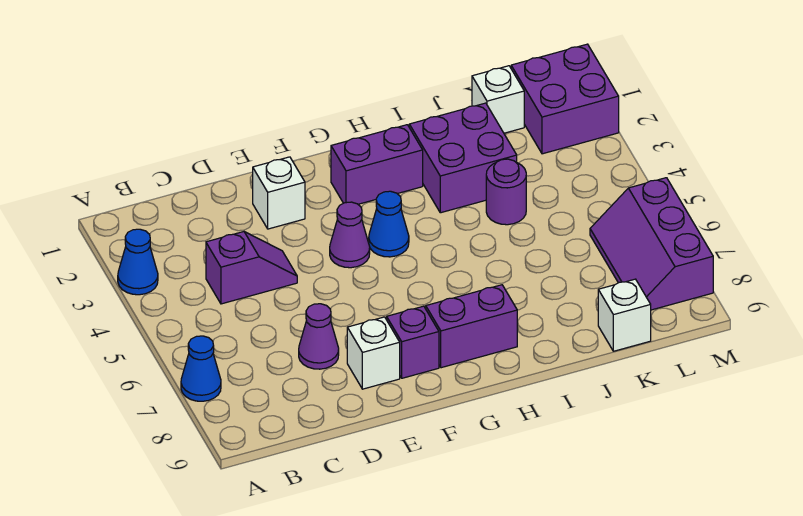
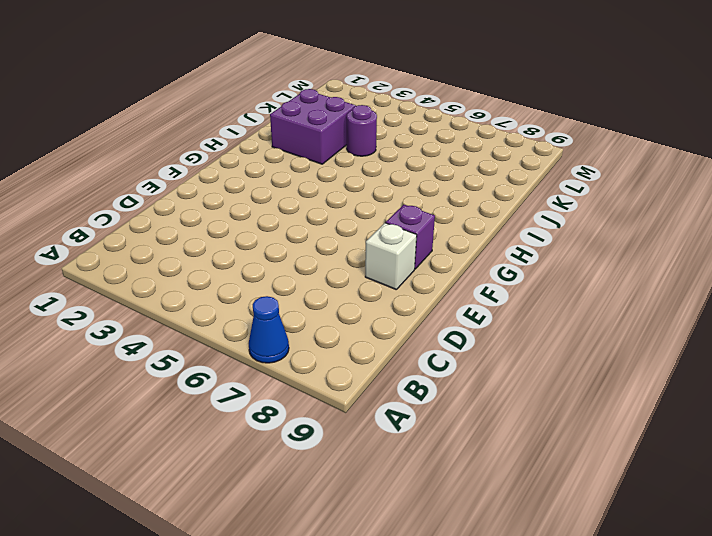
none -> blue 1x1 cone [118,229,158,295]
none -> purple 1x2 slope [206,232,297,304]
none -> purple 1x1 cone [299,304,339,369]

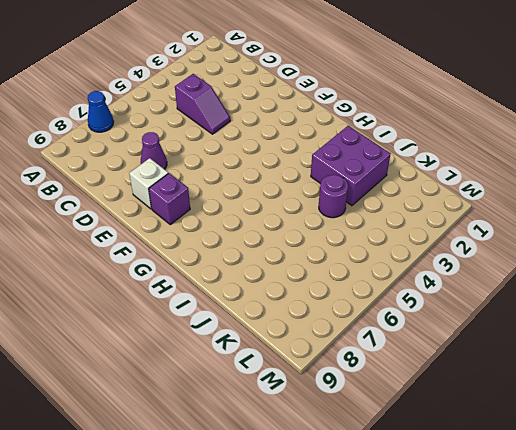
none -> blue 1x1 cone [118,229,158,295]
none -> white 1x1 brick [253,157,305,229]
none -> purple 1x1 cone [330,202,370,268]

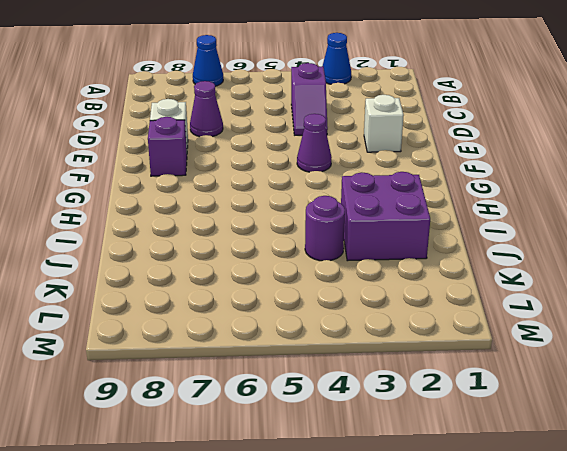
none -> purple 1x2 brick [331,125,423,204]
none -> blue 1x1 cone [369,191,409,257]
none -> purple 1x2 brick [426,285,517,368]

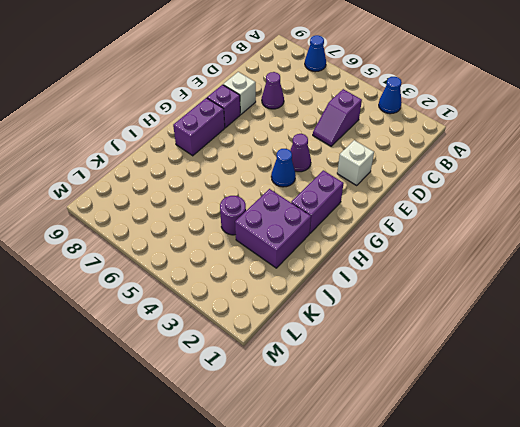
none -> white 1x1 brick [472,66,524,133]
none -> white 1x1 brick [598,279,651,351]
none -> purple 2x2 brick [511,44,619,154]

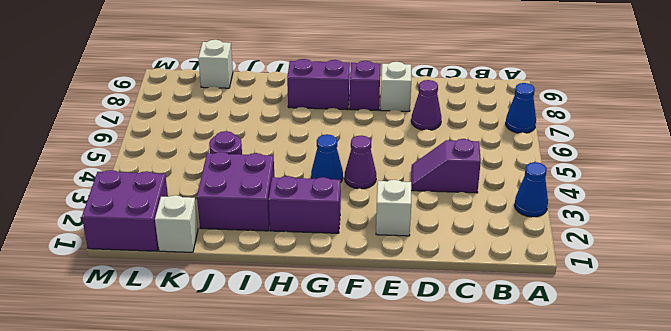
none -> purple 2x3 slope [590,178,713,310]

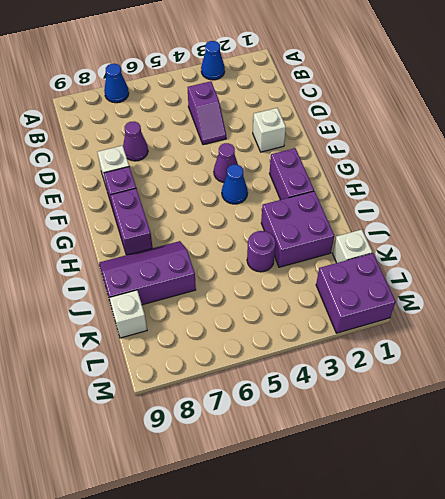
purple 2x3 slope [99,241,196,308] -> purple 2x3 slope moved to [590,178,713,310]

